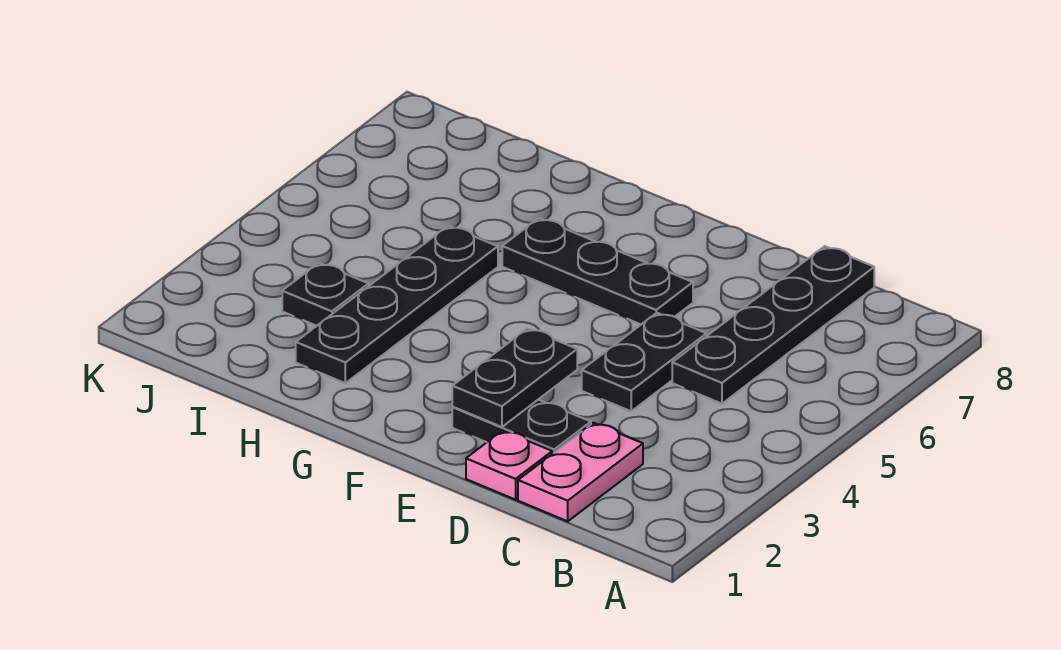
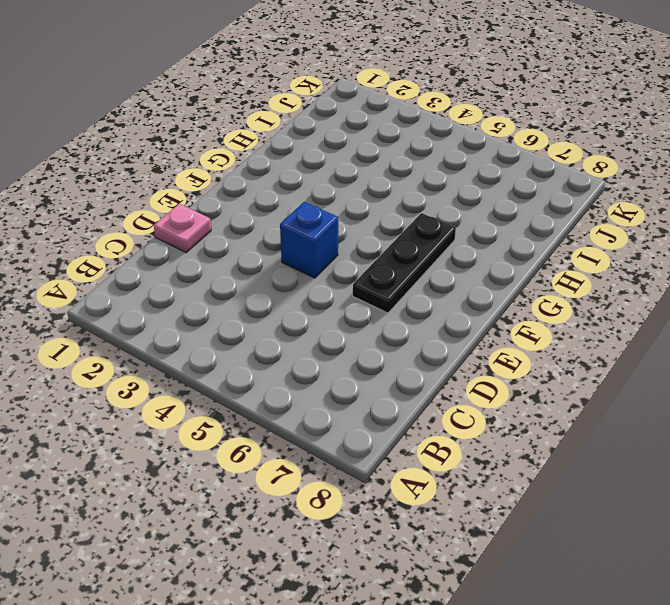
blue 1x1 brick [280,202,338,278] -> none
none -> pink 1x2 plate [518,423,643,521]
none -> black 1x4 plate [672,246,874,404]

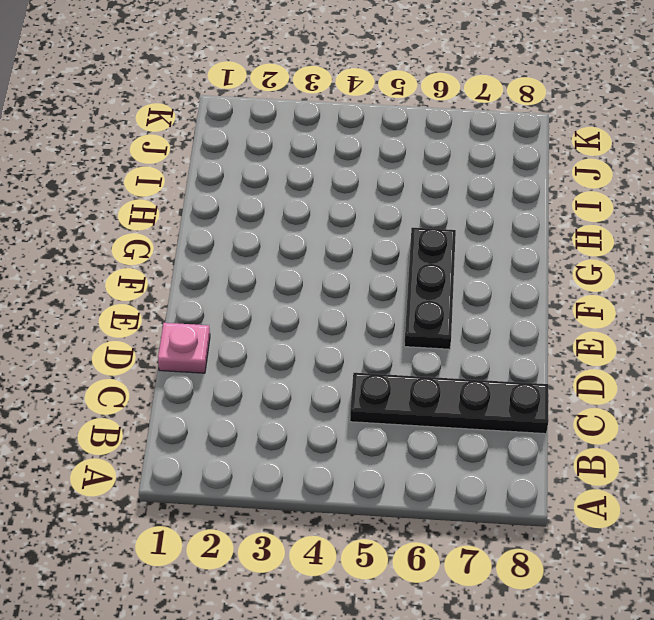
none -> pink 1x2 plate [518,423,643,521]
none -> black 1x2 plate [452,400,591,454]

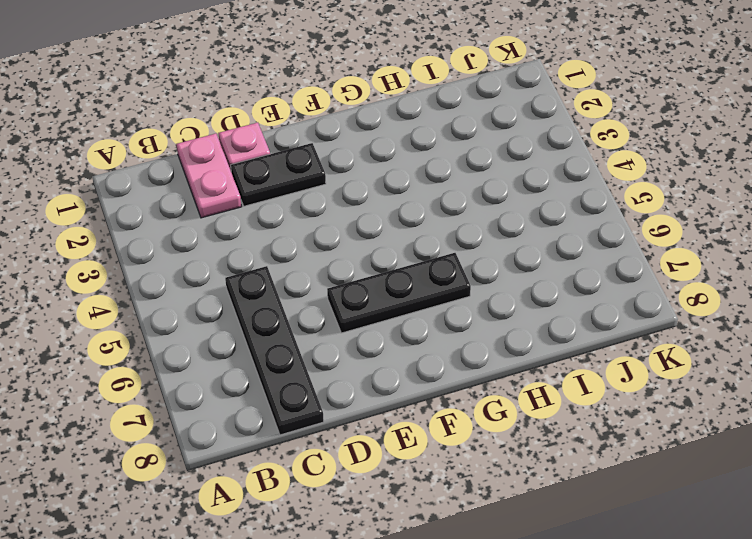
none -> black 1x2 plate [582,313,707,411]
none -> black 1x4 plate [296,226,498,383]

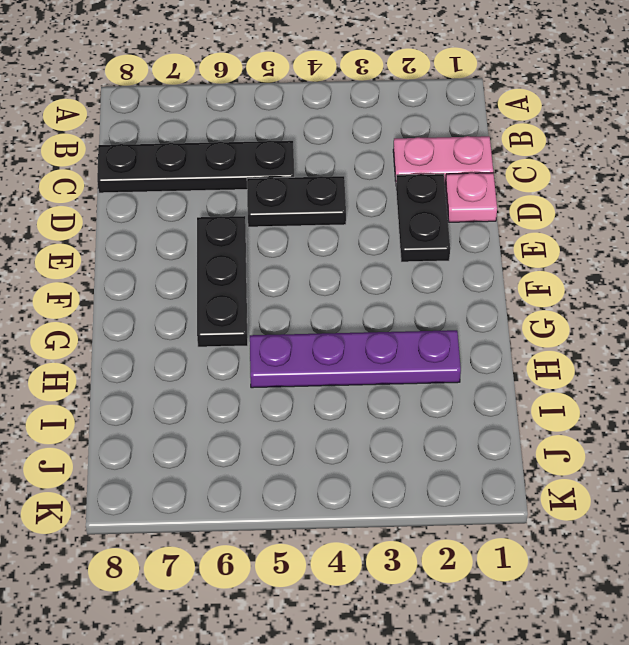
purple 1x4 plate [250,330,461,388] -> black 1x4 plate [296,226,498,383]
none -> black 1x1 plate [282,263,369,326]
none -> black 1x2 plate [452,328,577,427]

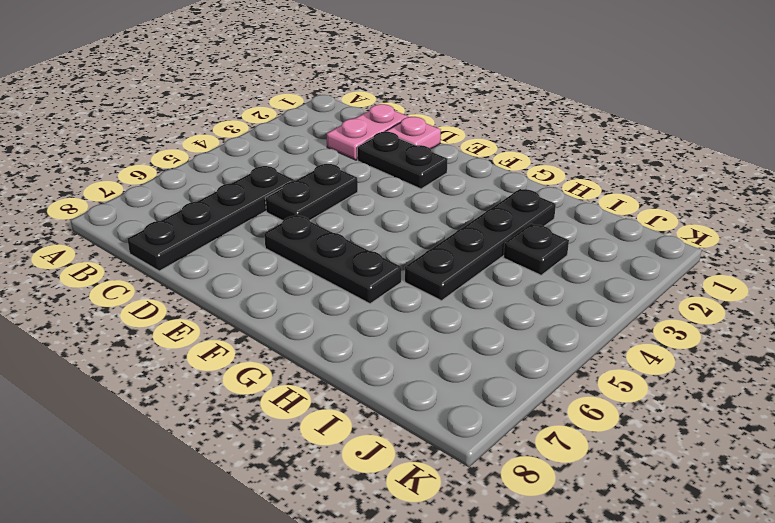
none -> black 1x2 plate [452,328,577,427]

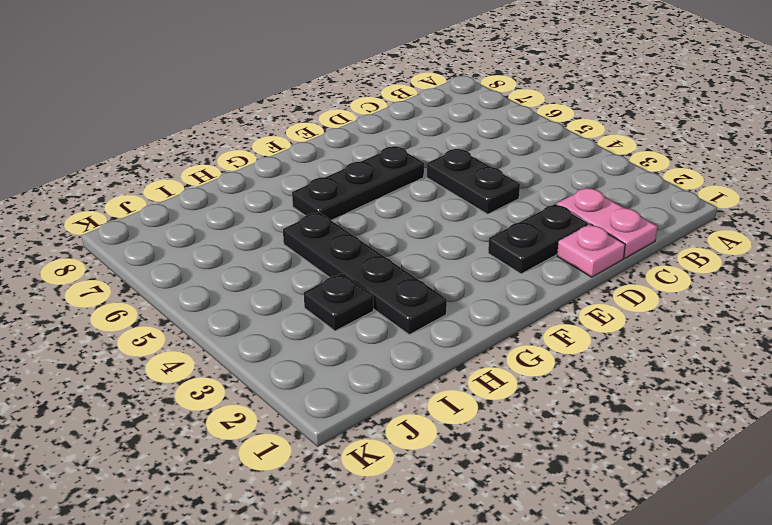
none -> black 1x4 plate [672,246,874,404]
none -> black 1x2 plate [452,328,577,427]

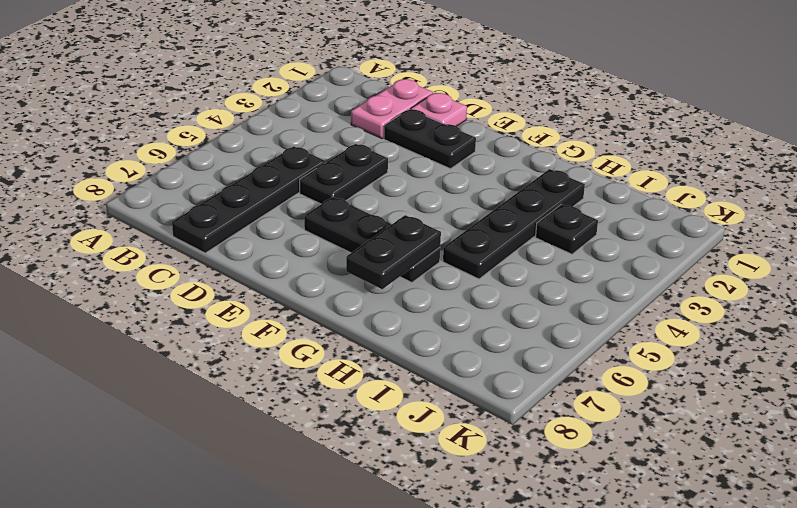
black 1x2 plate [346,215,441,289] -> black 1x2 plate moved to [452,328,577,427]

